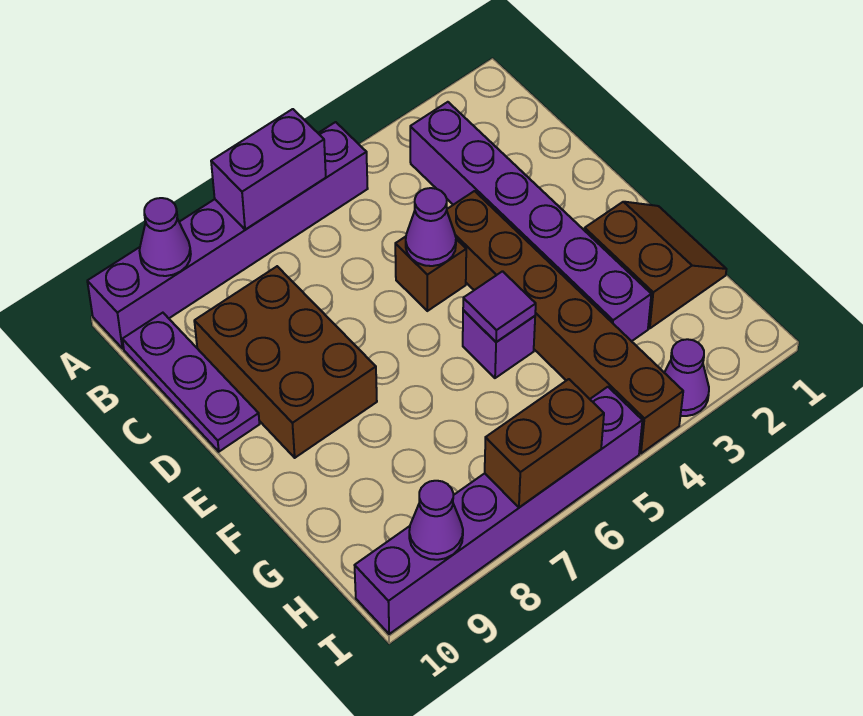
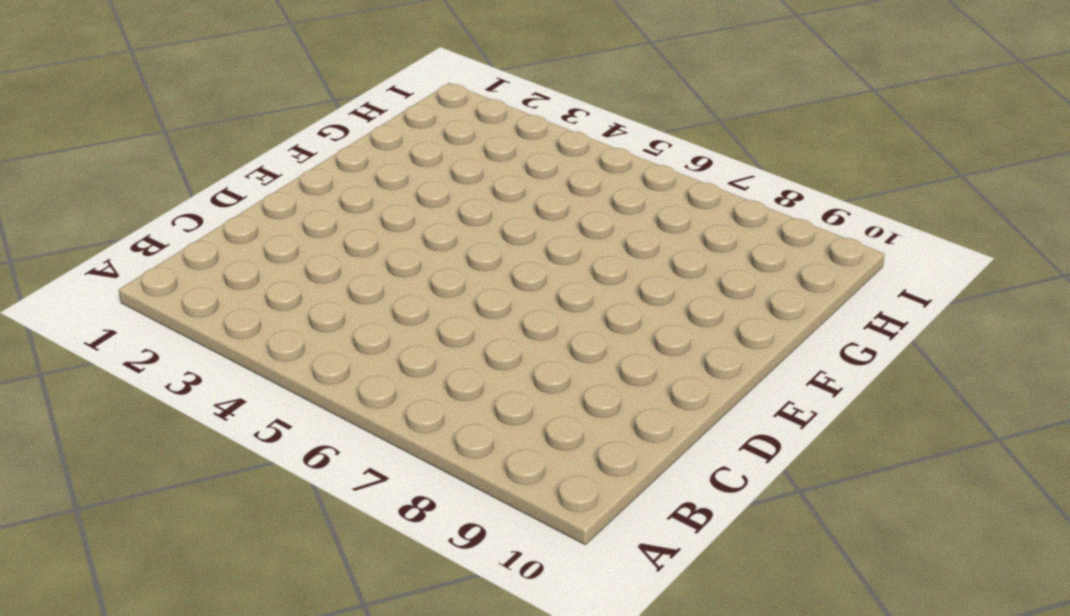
none -> purple 1x6 brick [87,122,368,349]
none -> purple 1x6 brick [410,102,651,341]
none -> purple 1x3 plate [122,313,259,452]

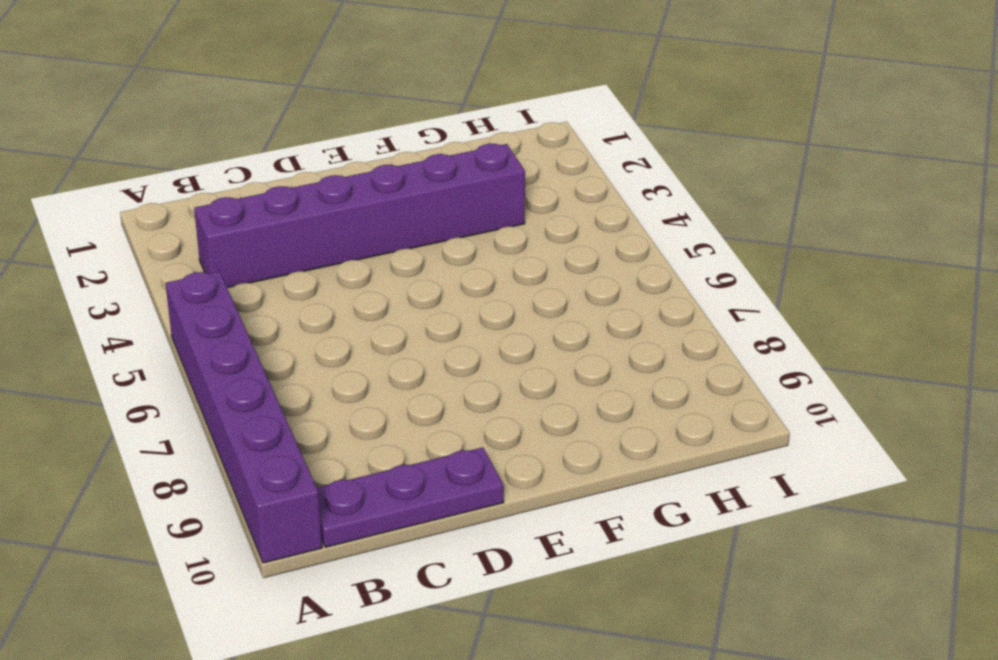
none -> brown 2x3 brick [194,266,377,458]
none -> brown 1x6 brick [447,191,683,453]
none -> brown 1x1 brick [395,237,466,311]

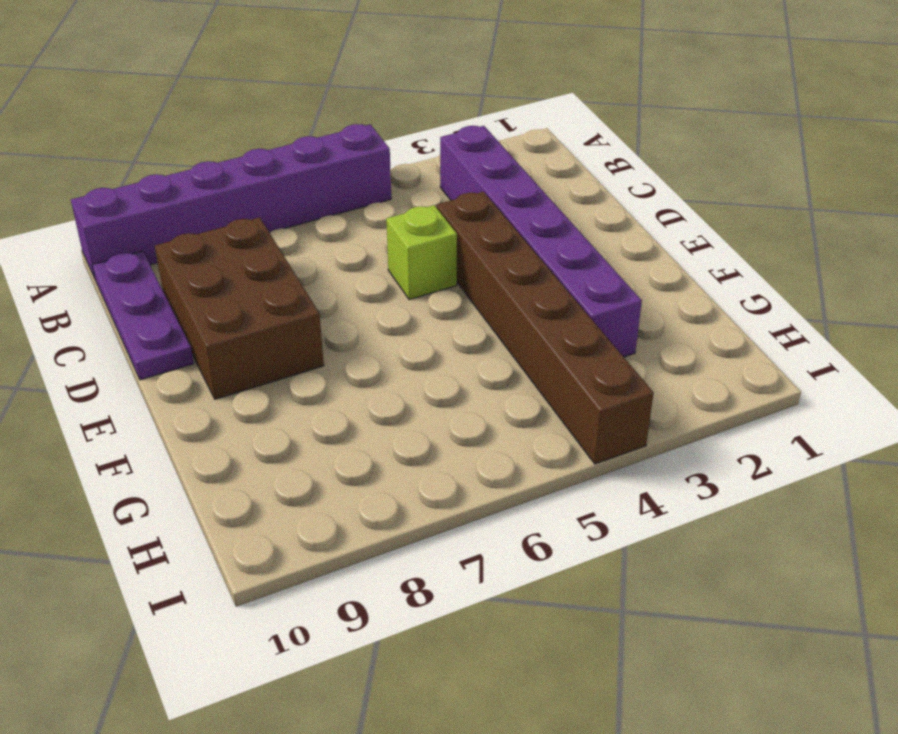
lime 1x1 brick [386,205,457,300] -> brown 1x1 brick [395,237,466,311]
none -> brown 2x2 slope [585,202,726,328]
none -> purple 1x1 brick [463,310,535,378]
none -> purple 1x1 cone [664,339,709,416]

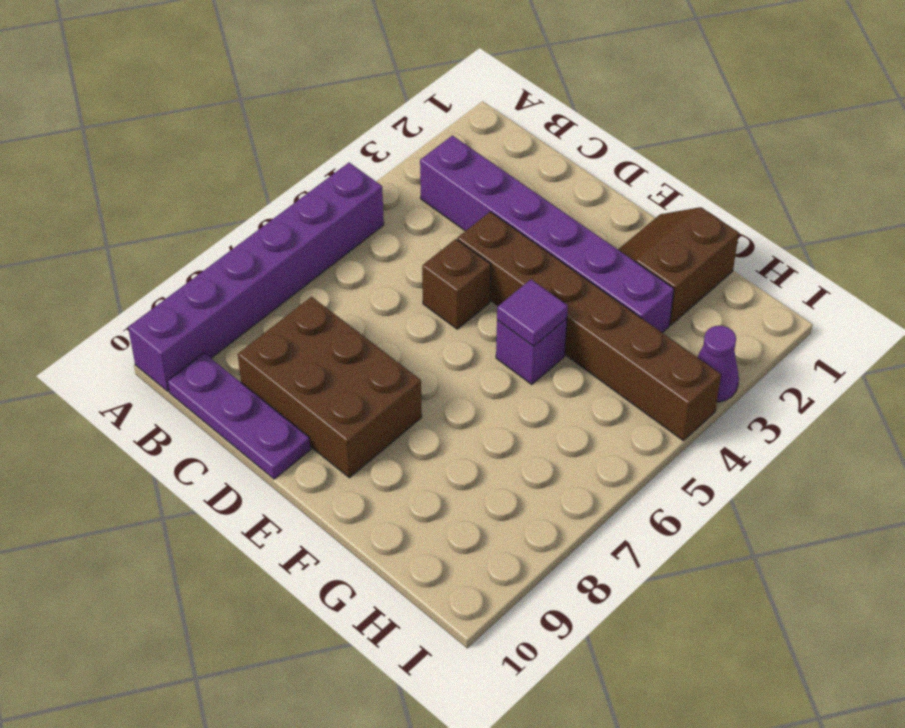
brown 2x2 slope [618,207,739,325] -> brown 2x2 slope turned to [585,202,726,328]
none -> purple 1x6 brick [355,387,642,634]
none -> purple 1x2 brick [211,109,326,230]
none -> purple 1x1 cone [139,198,191,276]

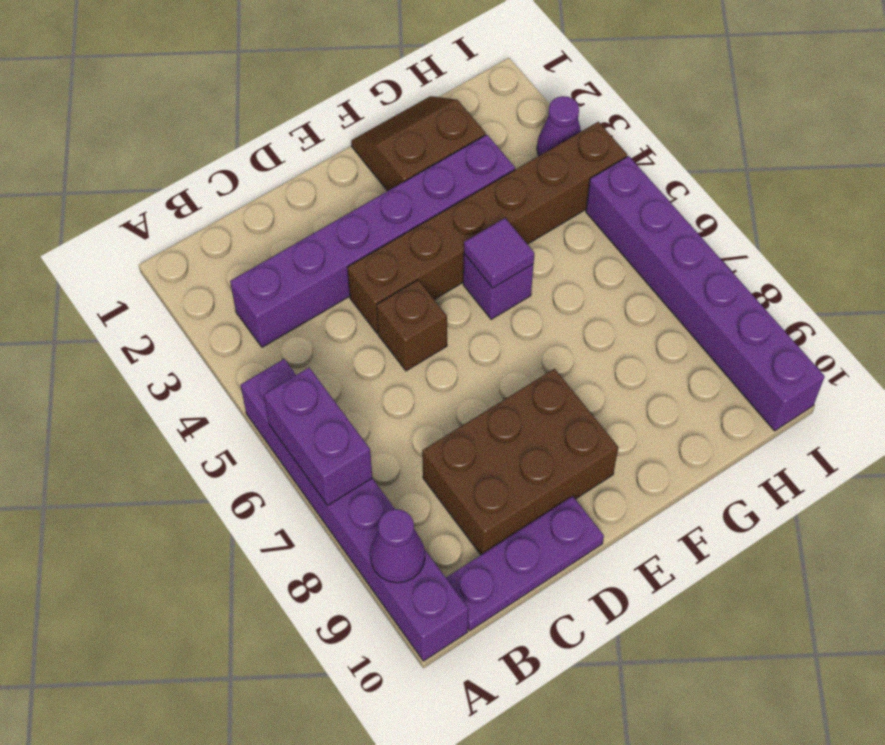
none -> purple 1x1 cone [406,188,456,266]
none -> brown 1x2 brick [485,379,604,507]
none -> purple 1x1 cone [409,481,463,560]

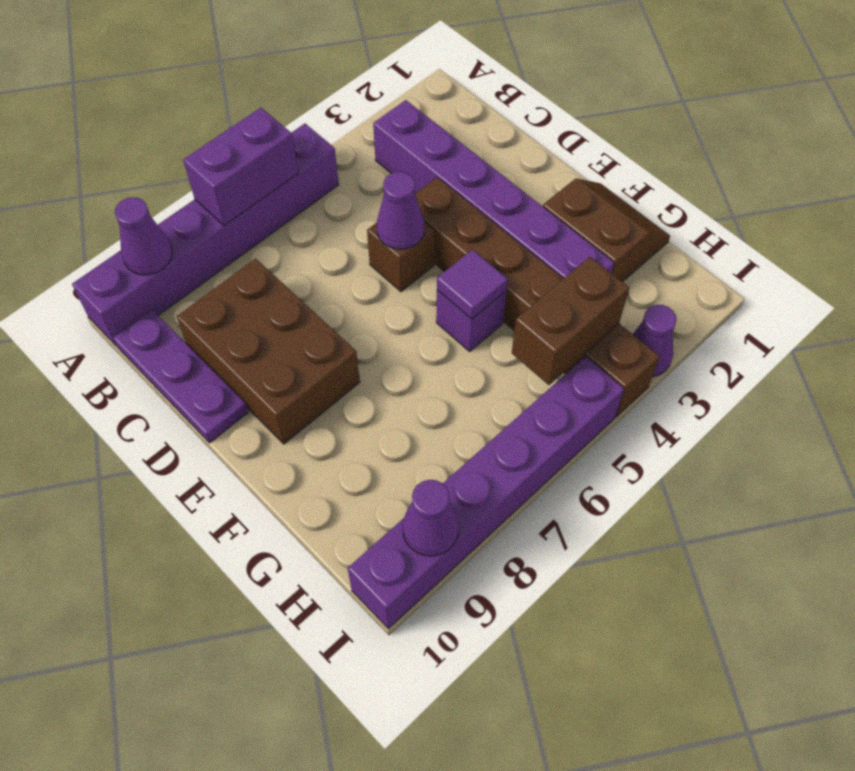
brown 1x2 brick [512,257,629,385] -> brown 1x2 brick moved to [485,379,604,507]

